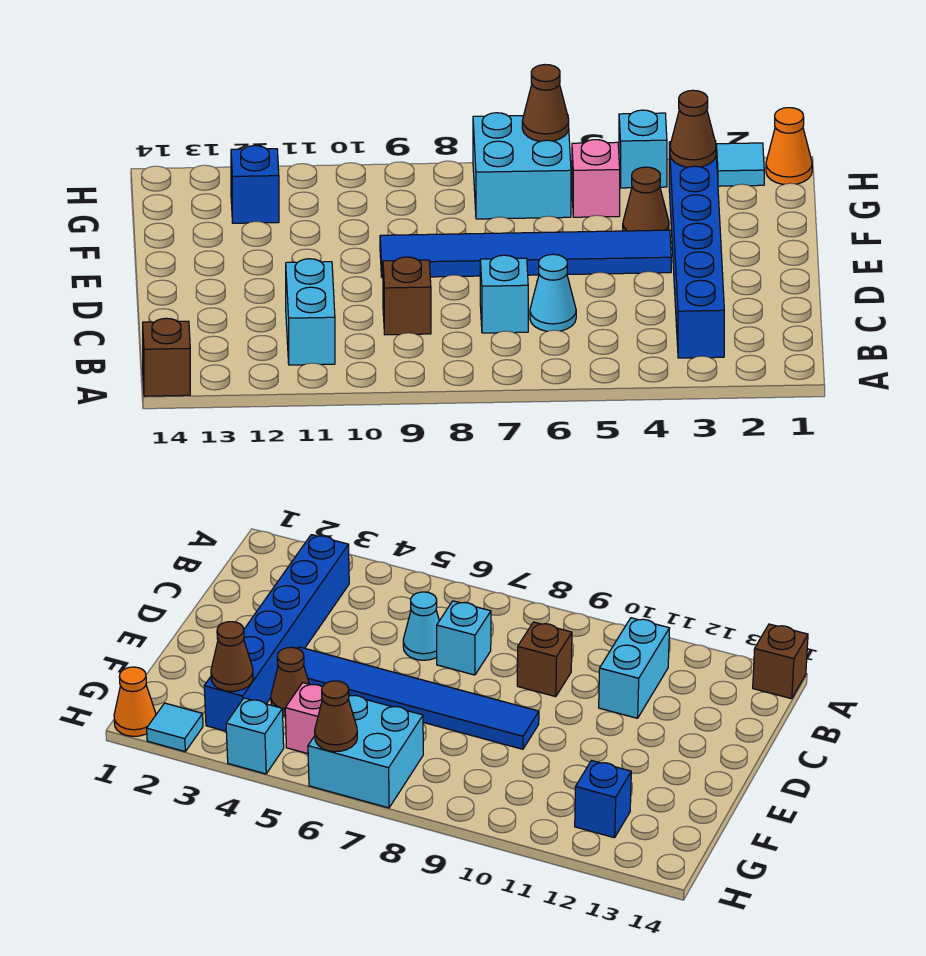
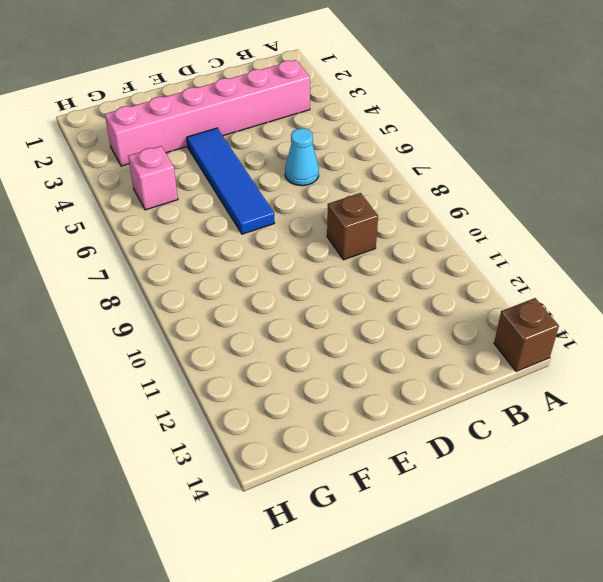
pink 1x6 brick [105,60,310,166] -> blue 1x6 brick [669,141,724,358]
blue 1x4 tile [187,128,275,234] -> blue 1x6 tile [380,230,671,278]
none -> cyan 1x2 brick [286,259,335,365]
none -> cyan 1x1 brick [480,255,528,333]
none -> brown 1x1 cone [623,167,669,231]

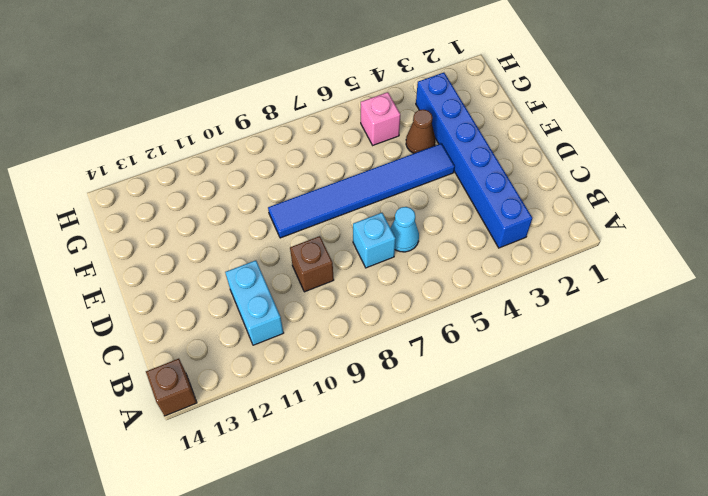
none -> cyan 2x2 brick [473,113,571,219]
none -> blue 1x1 brick [231,146,279,223]
none -> orange 1x1 cone [766,108,812,184]

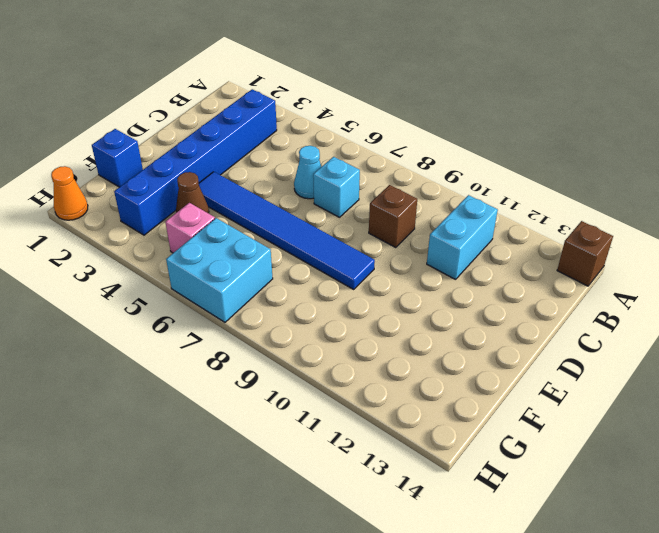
blue 1x1 brick [92,129,143,187] -> blue 1x1 brick moved to [231,146,279,223]
none -> cyan 1x1 tile [717,143,764,186]
none -> cyan 1x1 brick [619,110,667,188]
none -> brown 1x1 cone [670,90,716,167]

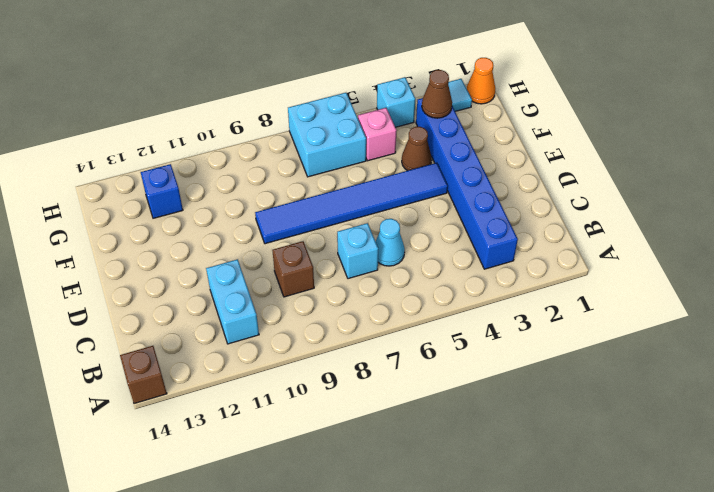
none -> brown 1x1 cone [522,64,569,141]

